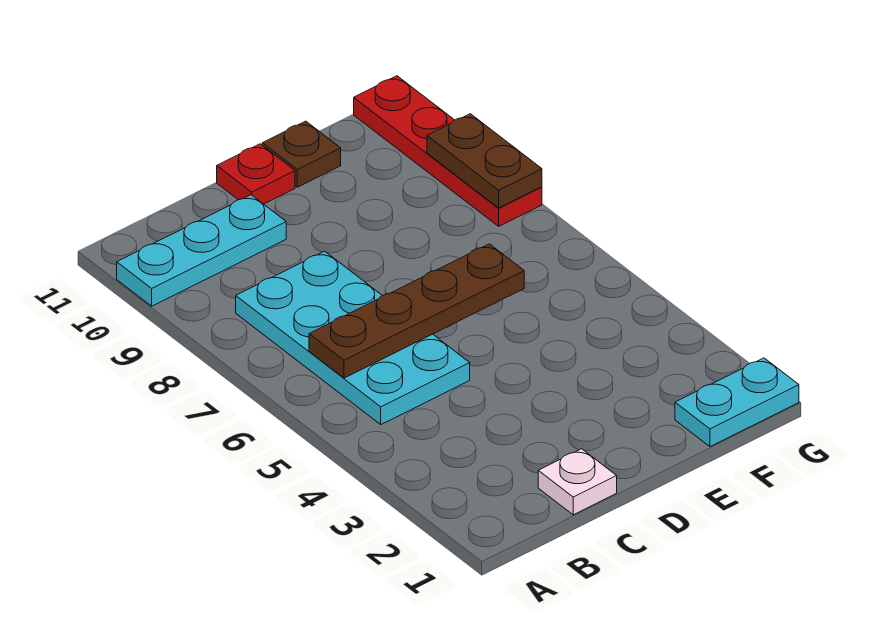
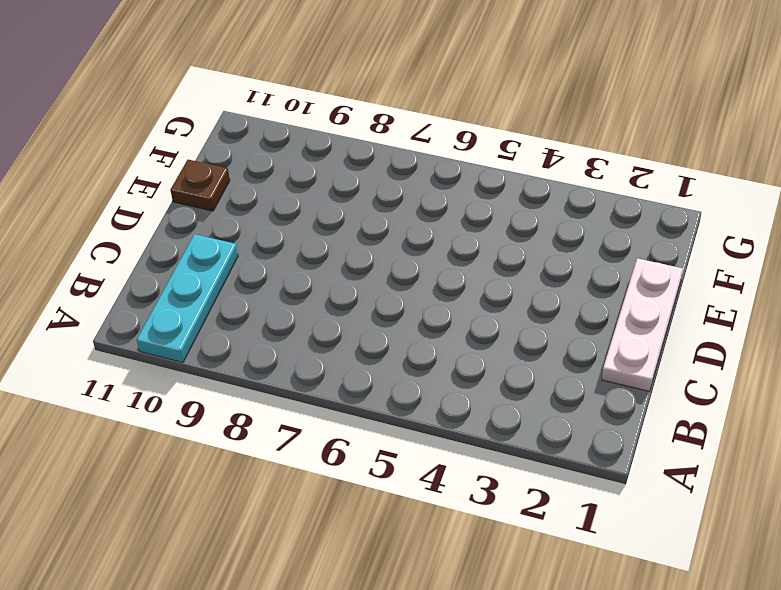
white 1x3 plate [602,258,683,391] -> white 1x1 plate [538,449,617,515]
none -> cyan 2x4 plate [236,251,470,424]
none -> red 1x1 plate [217,144,295,204]

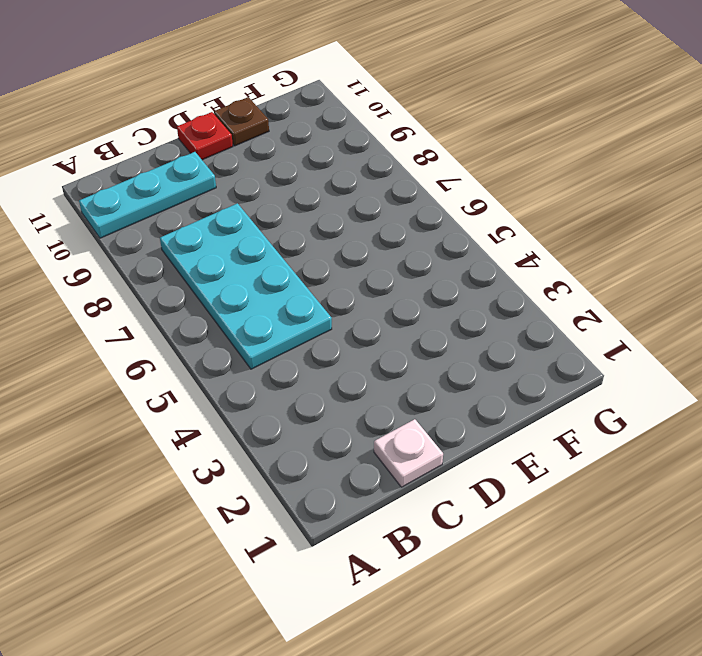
none -> cyan 1x2 plate [675,358,799,447]
none -> red 1x4 plate [354,76,542,226]

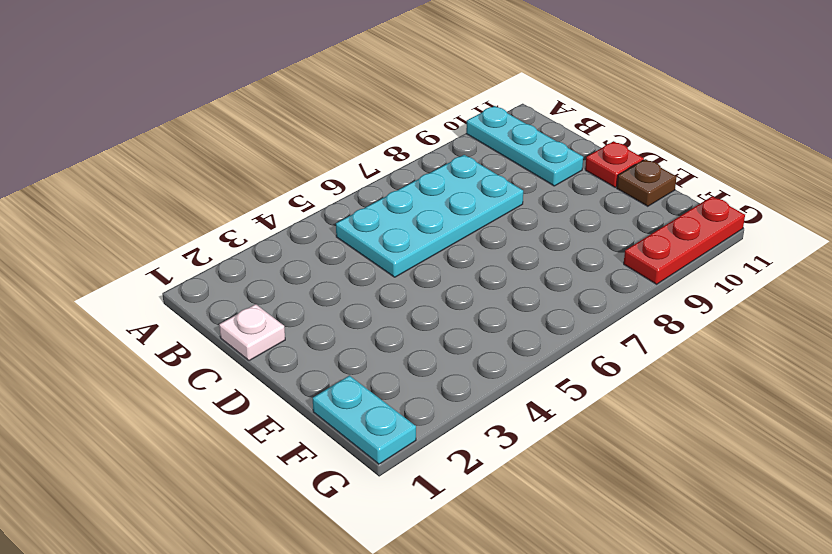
red 1x3 plate [624,196,745,284] -> red 1x4 plate [354,76,542,226]
none -> brown 1x4 plate [309,244,524,378]
none -> brown 1x2 plate [427,114,542,208]

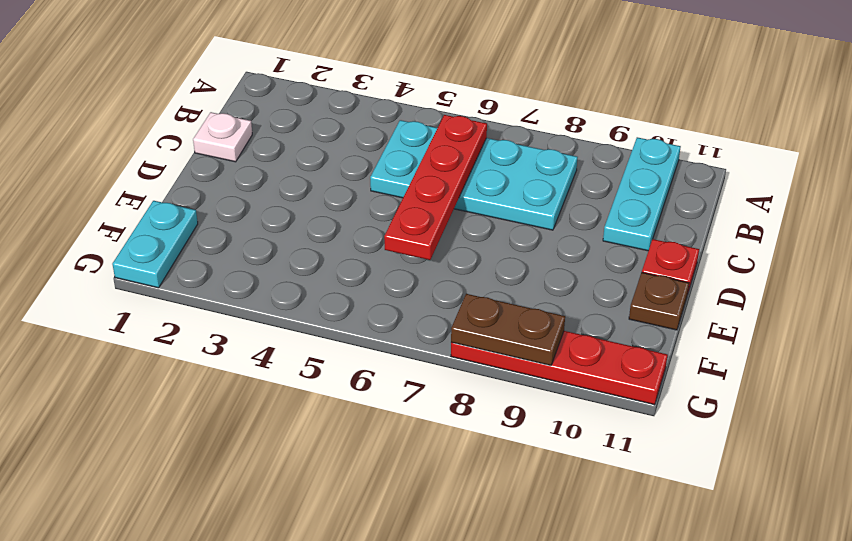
red 1x4 plate [384,115,487,260] -> brown 1x4 plate [309,244,524,378]

